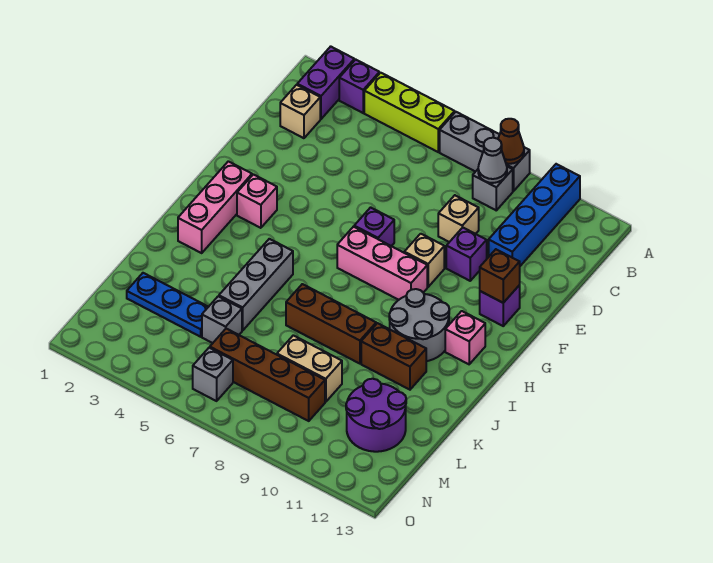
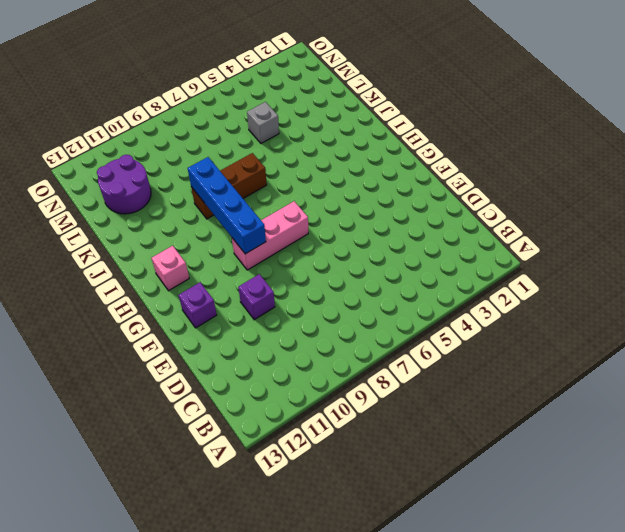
blue 1x4 brick [188,157,266,254] -> blue 1x4 brick moved to [489,164,580,266]
none -> purple 1x2 brick [297,46,354,119]
none -> purple 1x1 brick [339,60,379,113]
none -> lime 1x3 brick [364,73,455,152]

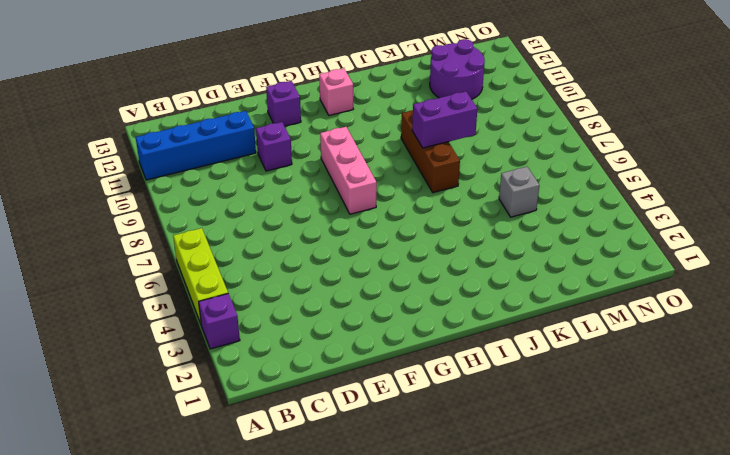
purple 1x2 brick [412,91,477,148] -> purple 1x2 brick moved to [297,46,354,119]
none -> grey 1x3 brick [440,112,530,191]
none -> grey 1x1 brick [473,167,513,210]
none -> tan 1x1 brick [280,85,320,138]

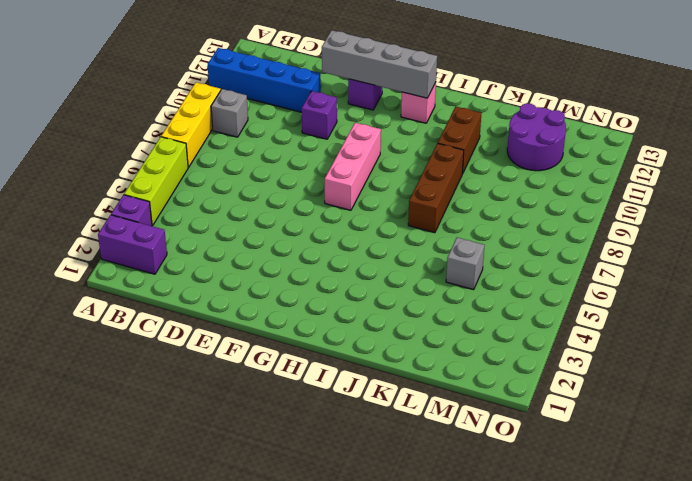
yellow 1x3 brick [161,82,221,167] -> grey 1x3 brick [440,112,530,191]
grey 1x4 brick [322,30,437,98] -> brown 1x1 brick [480,249,520,303]
none -> tan 1x1 brick [280,85,320,138]
none -> tan 1x1 brick [438,195,479,242]
none -> purple 1x1 brick [354,207,394,246]

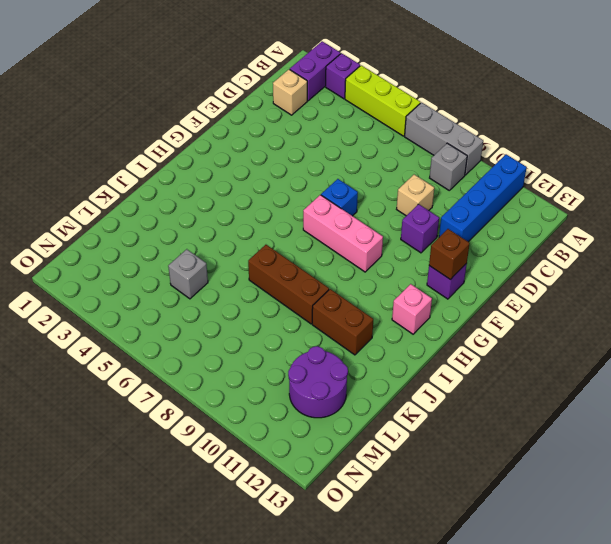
blue 1x1 brick [321,179,358,216] -> purple 1x1 brick [354,207,394,246]
none -> tan 1x1 brick [404,234,444,287]
none -> pink 1x3 brick [178,161,252,253]
none -> pink 1x1 brick [237,174,277,228]

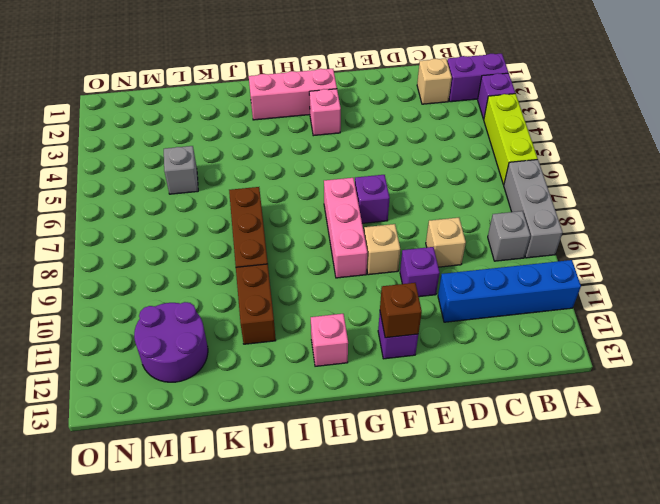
none -> grey 2x2 round brick [389,289,449,361]
none -> grey 1x3 brick [219,239,293,331]
none -> blue 1x3 plate [127,273,208,337]

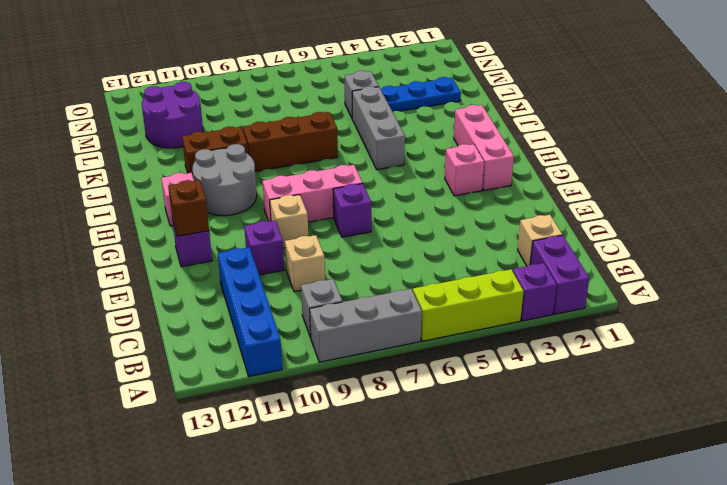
none -> tan 1x2 brick [277,335,342,402]
none -> brown 1x4 brick [210,329,325,421]
none -> grey 1x1 brick [193,348,233,401]

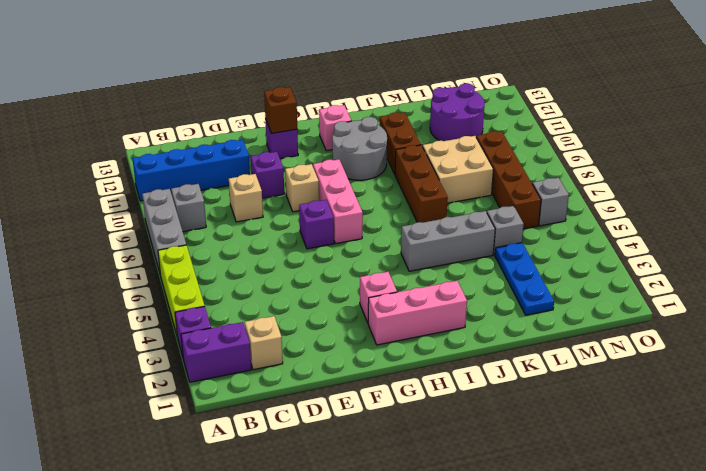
tan 2x2 brick [423,136,494,203] -> tan 1x2 brick [277,335,342,402]
none -> brown 1x1 cone [498,119,524,164]
none -> grey 1x1 cone [478,137,507,183]

